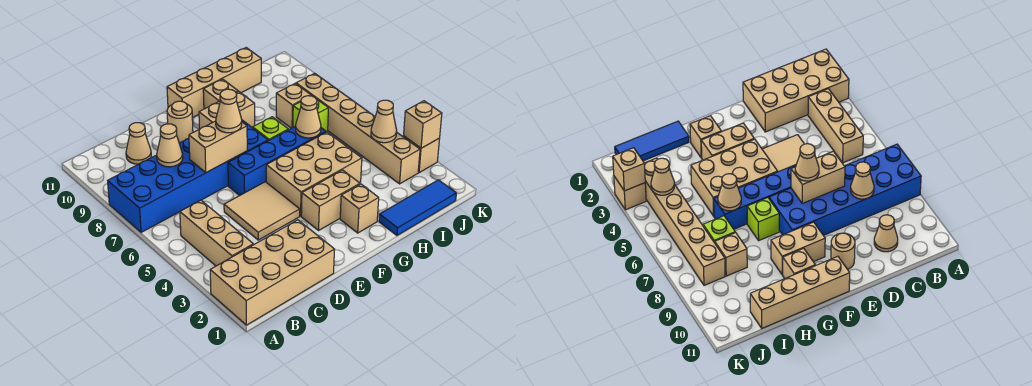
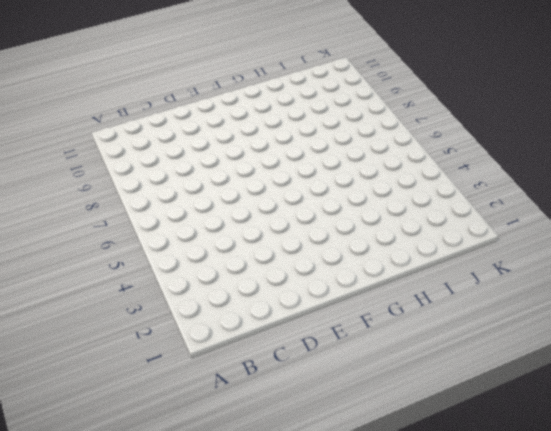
none -> tan 2x4 brick [210,220,335,325]
none -> blue 2x6 brick [108,120,268,232]
none -> tan 1x3 brick [180,200,253,266]

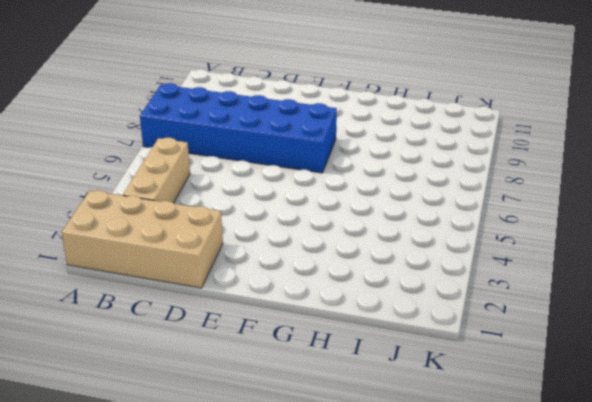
none -> tan 1x1 cone [126,123,151,164]
none -> tan 2x2 tile [224,182,300,240]
none -> blue 1x4 brick [228,126,326,196]

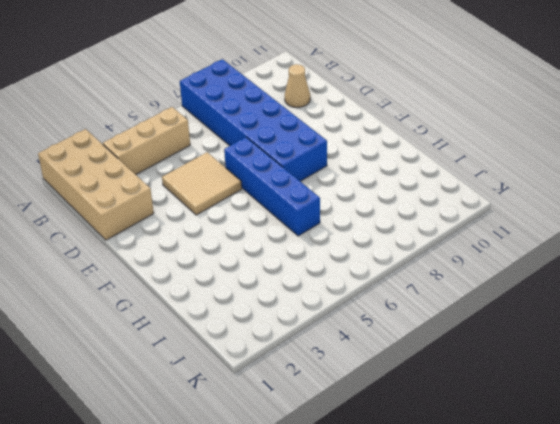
none -> tan 1x1 round brick [167,101,193,142]
none -> tan 1x2 brick [301,170,360,230]
none -> tan 2x3 brick [266,132,362,216]

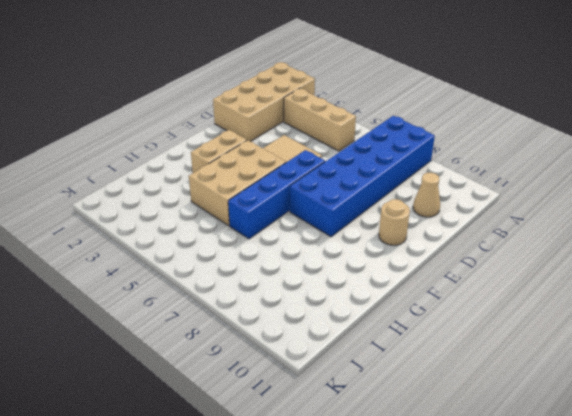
none -> tan 1x2 brick [199,92,255,129]
none -> tan 1x4 brick [167,48,261,118]
none -> tan 1x1 brick [340,184,379,233]

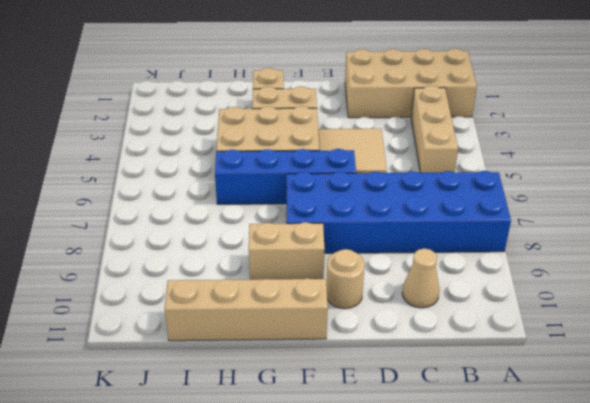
none -> lime 1x1 brick [253,117,288,141]
none -> tan 1x1 brick [203,79,238,109]
none -> blue 1x3 tile [379,180,456,235]

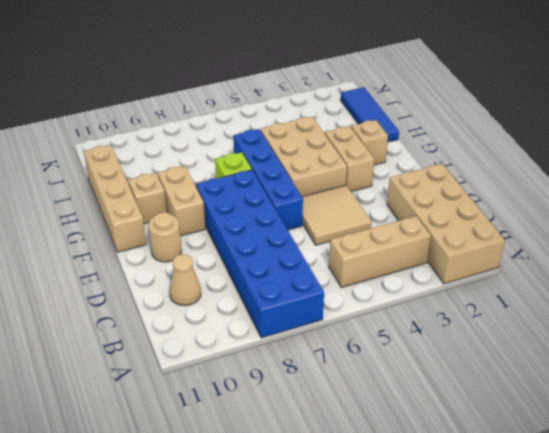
none -> lime 1x1 brick [293,100,328,132]
none -> tan 1x1 brick [276,84,311,128]
none -> tan 1x6 brick [296,73,420,184]

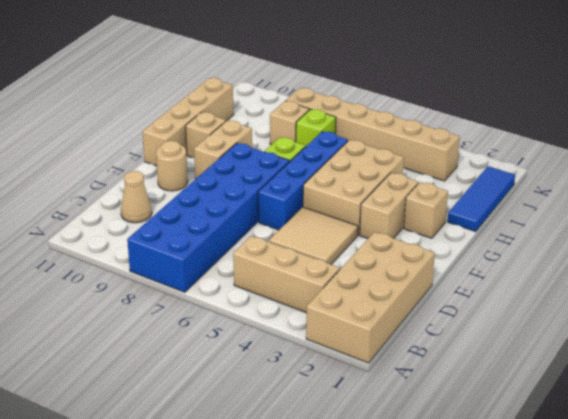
none -> tan 1x1 brick [403,136,440,173]
none -> tan 1x1 cone [157,124,183,167]
none -> tan 1x2 brick [189,121,247,172]

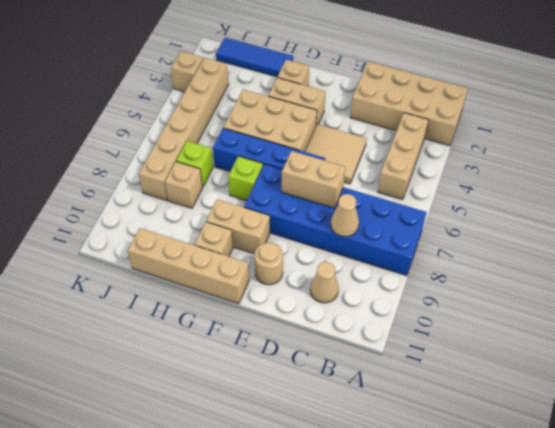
none -> tan 1x1 cone [296,96,321,138]
none -> tan 1x1 cone [371,100,397,143]
none -> tan 1x1 brick [404,101,442,148]

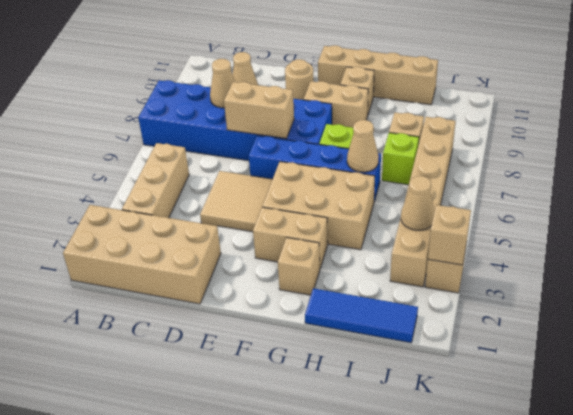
none -> tan 1x1 cone [216,89,242,133]

